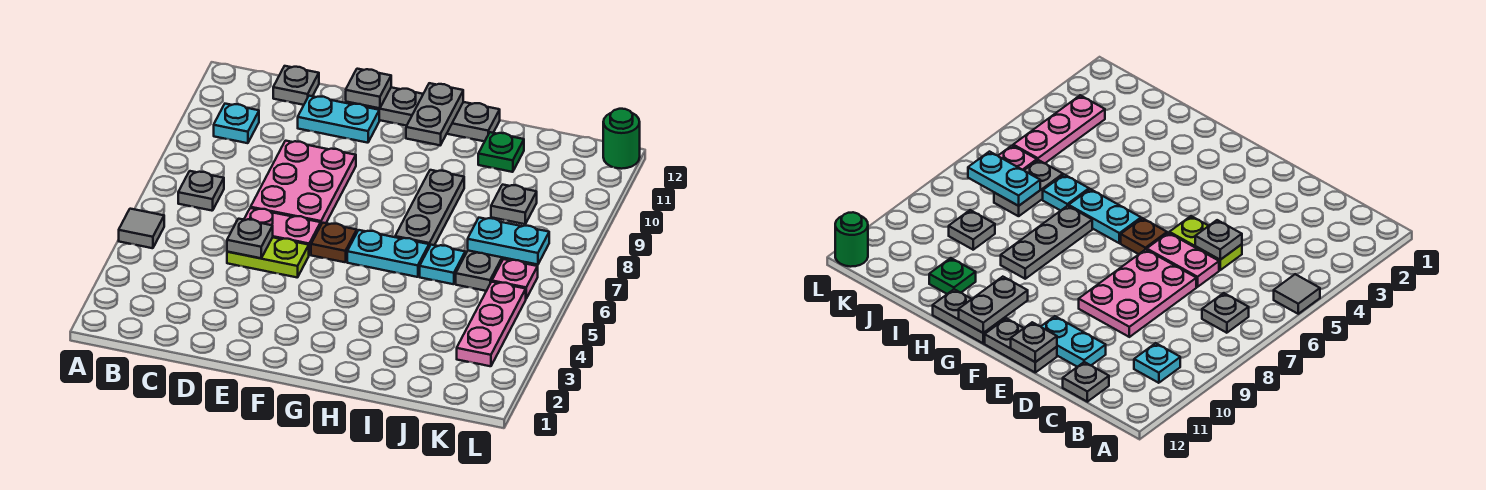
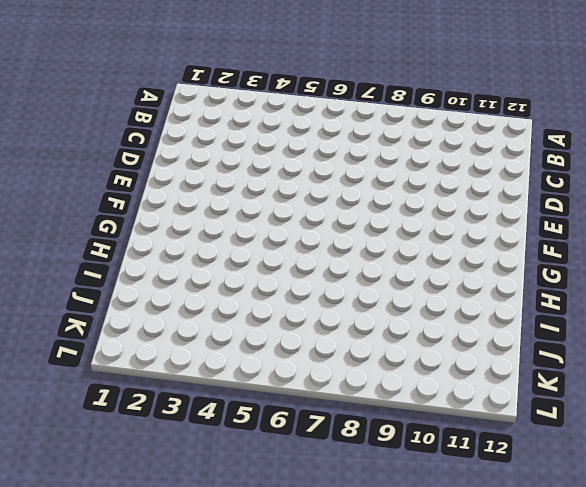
none -> grey 1x1 tile [119,209,164,248]
none -> grey 1x1 plate [178,171,224,211]
none -> cyan 1x1 plate [214,104,259,143]

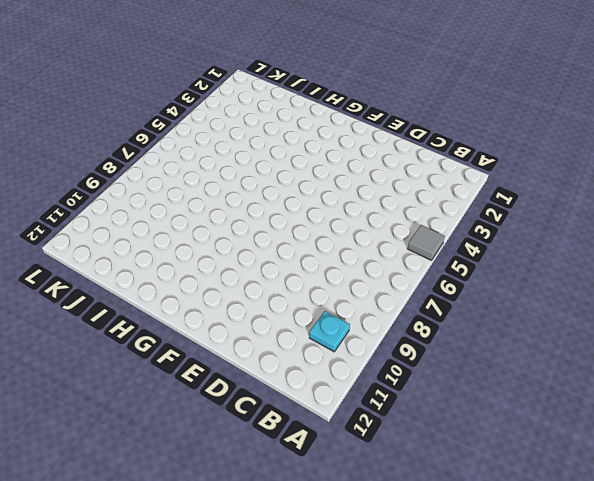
none -> grey 1x1 plate [178,171,224,211]
none -> grey 1x1 plate [273,66,319,105]
none -> lime 1x2 plate [227,237,309,278]

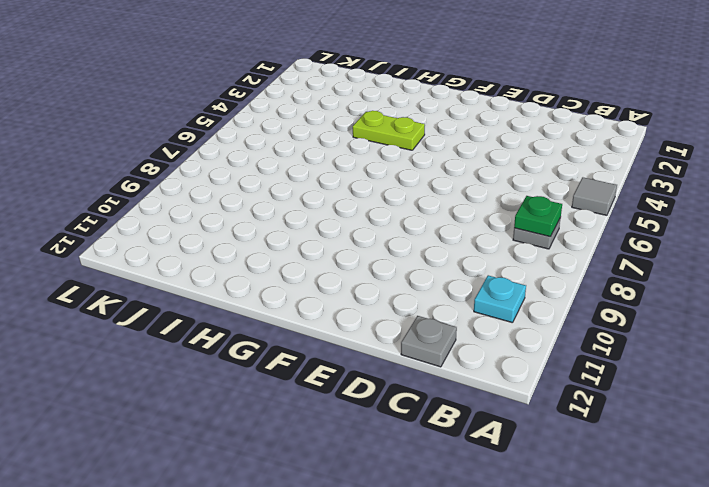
green 1x1 plate [514,196,562,237] -> green 1x1 plate moved to [478,132,524,172]
lime 1x2 plate [353,111,425,150] -> lime 1x2 plate moved to [227,237,309,278]
none -> pink 1x2 plate [244,208,321,255]
none -> pink 2x3 plate [251,141,356,224]
none -> cyan 1x2 plate [298,96,379,143]

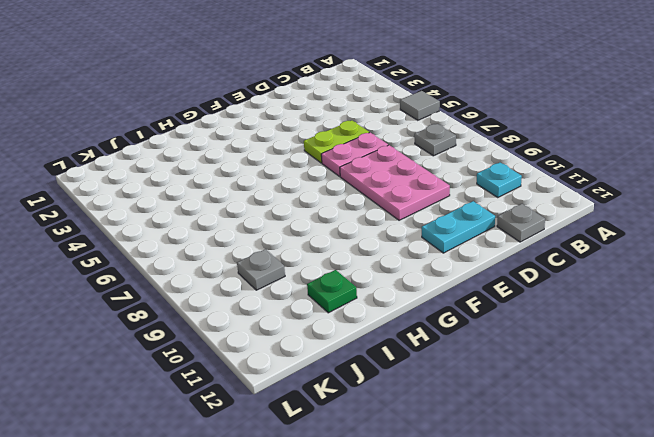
none -> grey 1x2 plate [346,87,423,126]
none -> brown 1x1 plate [311,223,357,262]
none -> cyan 1x2 plate [347,230,429,277]

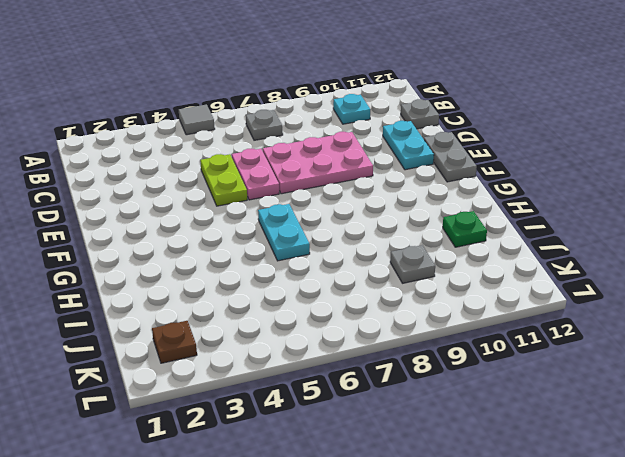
brown 1x1 plate [152,321,197,363] -> brown 1x1 plate moved to [311,223,357,262]
none -> grey 1x2 plate [447,102,500,141]
none -> grey 1x3 plate [395,170,464,247]
none -> cyan 1x1 plate [420,245,465,284]

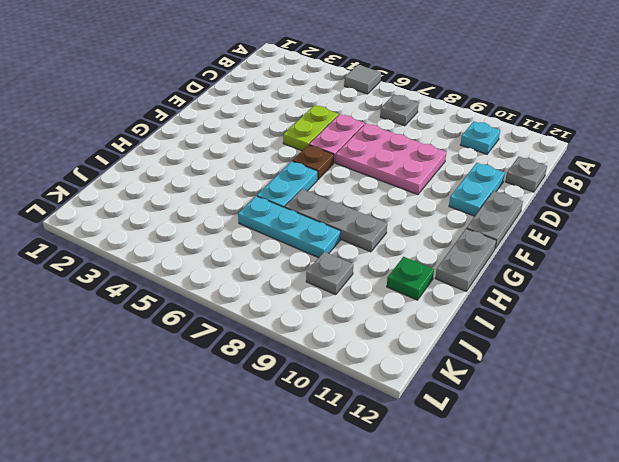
cyan 1x3 plate [238,196,340,258] -> cyan 1x1 plate [420,245,465,284]
none -> grey 1x2 plate [456,251,507,291]
none -> pink 1x3 plate [457,282,526,366]
none -> pink 1x1 plate [492,259,538,298]

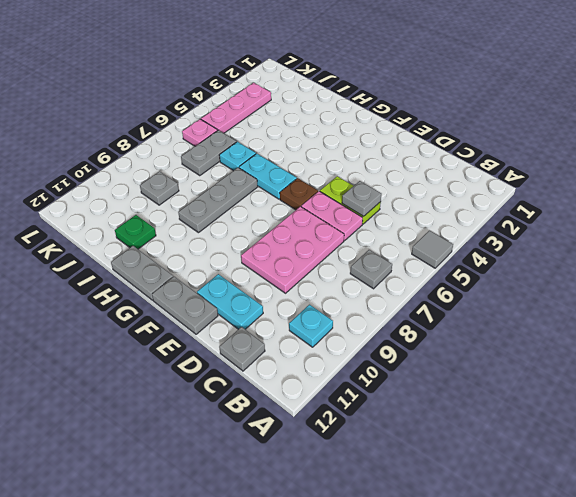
none -> green 1x1 round brick [603,109,640,169]
none -> grey 1x1 plate [346,69,391,108]
none -> grey 1x2 plate [406,83,463,145]

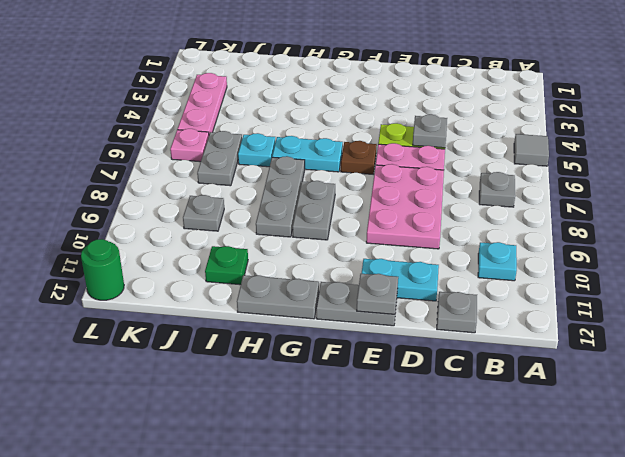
grey 1x2 plate [293,181,335,240] -> grey 1x2 plate moved to [406,83,463,145]
none -> cyan 1x2 plate [468,218,549,265]

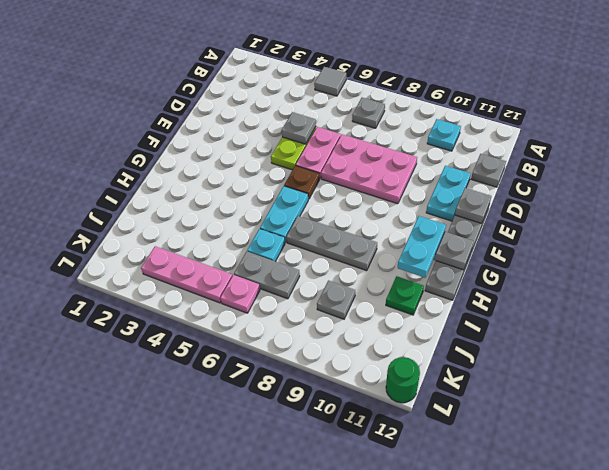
cyan 1x2 plate [398,216,446,278] -> cyan 1x2 plate moved to [468,218,549,265]

